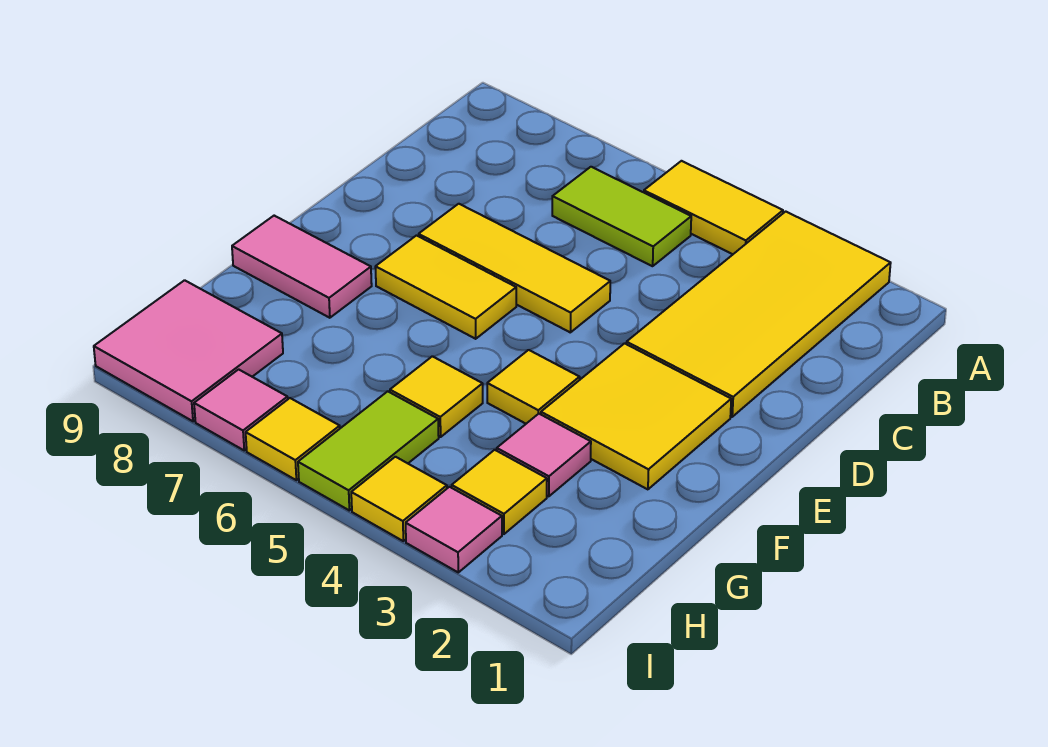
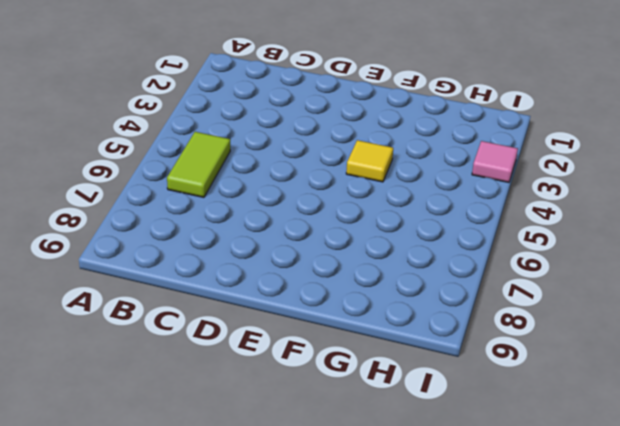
none -> yellow 2x4 tile [627,211,891,417]
none -> yellow 1x2 tile [644,161,783,254]
none -> yellow 1x3 tile [419,204,610,332]

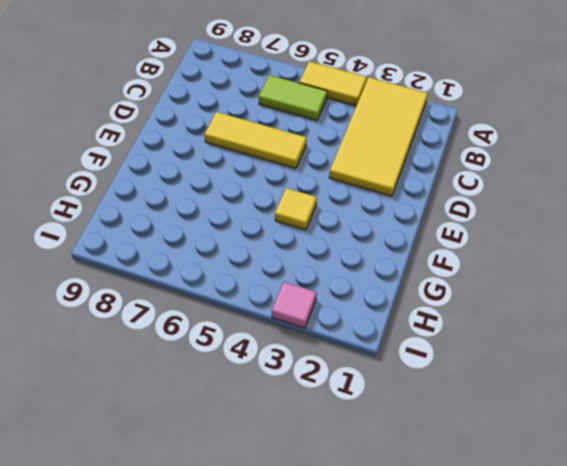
none -> yellow 2x2 tile [541,343,731,489]
none -> yellow 1x2 tile [375,236,516,339]
none -> pink 1x2 tile [232,216,372,318]

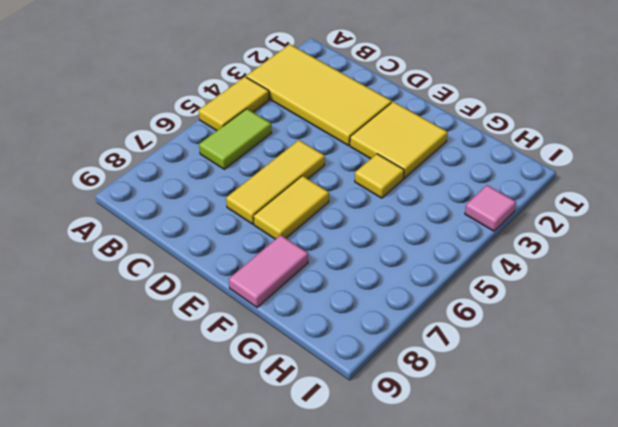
none -> pink 1x1 tile [497,414,591,496]
none -> yellow 1x1 tile [390,356,483,437]
none -> yellow 1x1 tile [452,450,547,534]

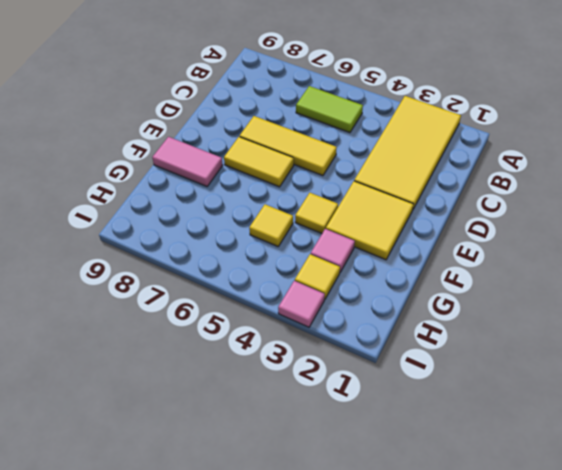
none -> yellow 1x2 tile [644,161,783,254]
none -> lime 1x2 tile [298,391,439,510]
none -> pink 2x2 tile [94,280,283,421]

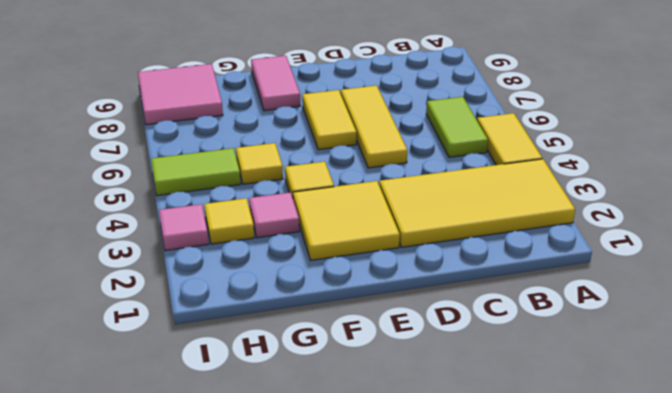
none -> yellow 1x1 tile [351,457,447,541]
none -> yellow 1x1 tile [246,398,340,480]
none -> pink 1x1 tile [194,369,288,450]

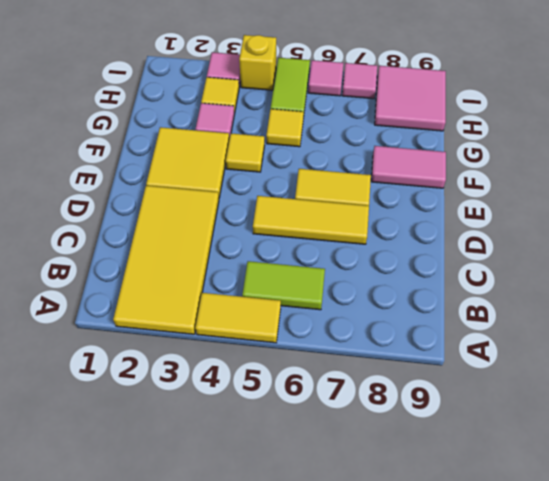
yellow 1x1 brick [239,35,276,90] -> yellow 1x1 tile [351,457,447,541]
pink 1x1 tile [308,60,344,96] -> yellow 1x1 tile [246,398,340,480]

